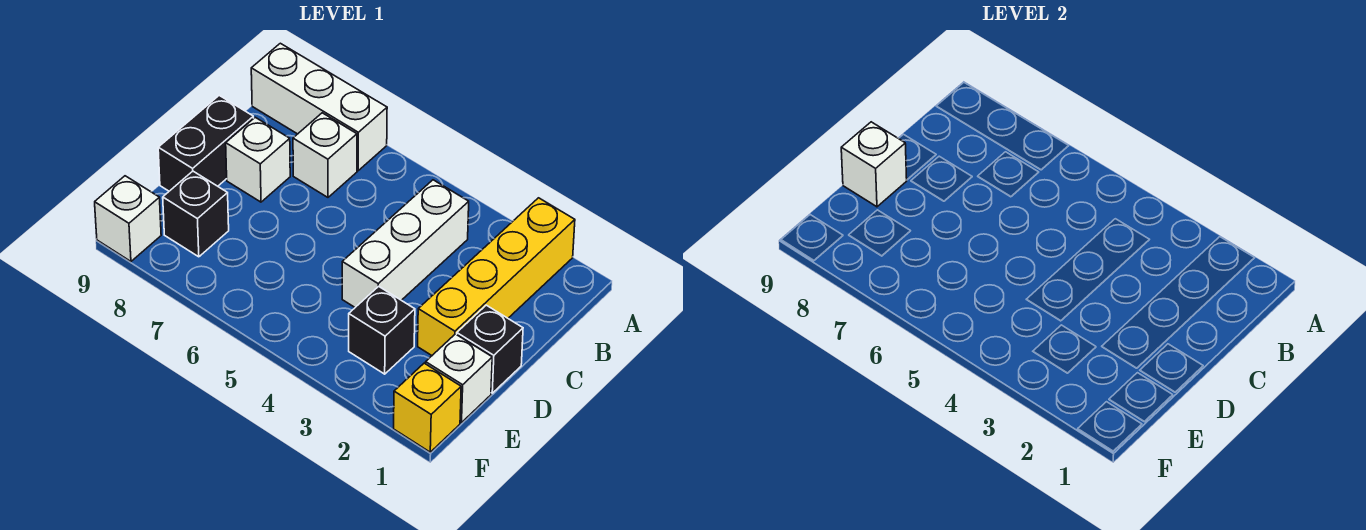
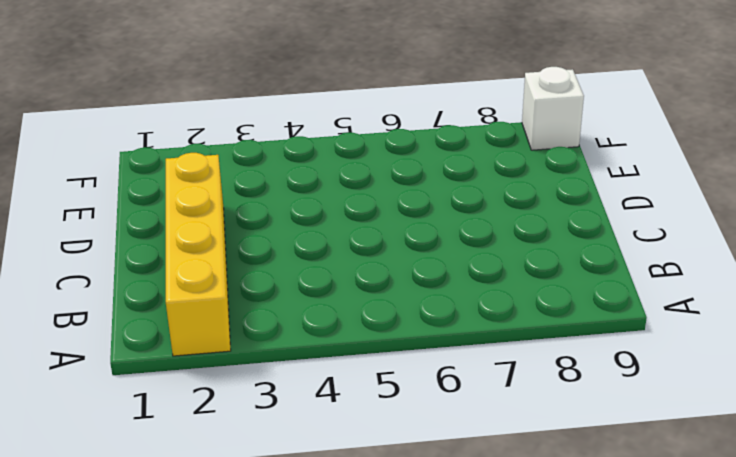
none -> white 1x3 brick [251,43,387,171]
none -> white 1x3 brick [342,180,469,307]
none -> white 1x1 brick [293,113,357,197]

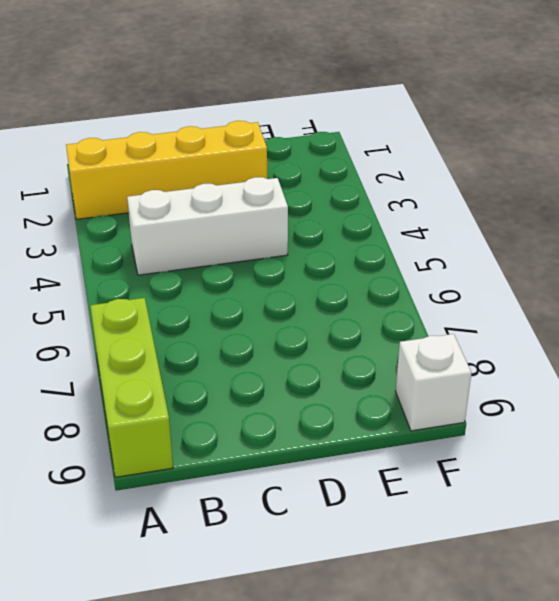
lime 1x3 brick [90,298,173,477] -> white 1x3 brick [251,43,387,171]
none -> white 1x1 brick [293,113,357,197]
none -> white 1x1 brick [226,117,290,202]
none -> black 1x2 brick [158,95,254,191]

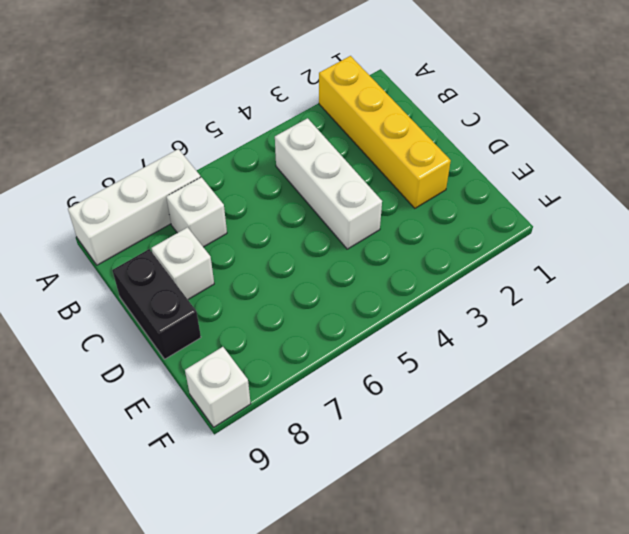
none -> black 1x1 brick [457,305,523,393]
none -> white 1x1 brick [426,334,492,423]
none -> black 1x1 brick [349,286,415,374]

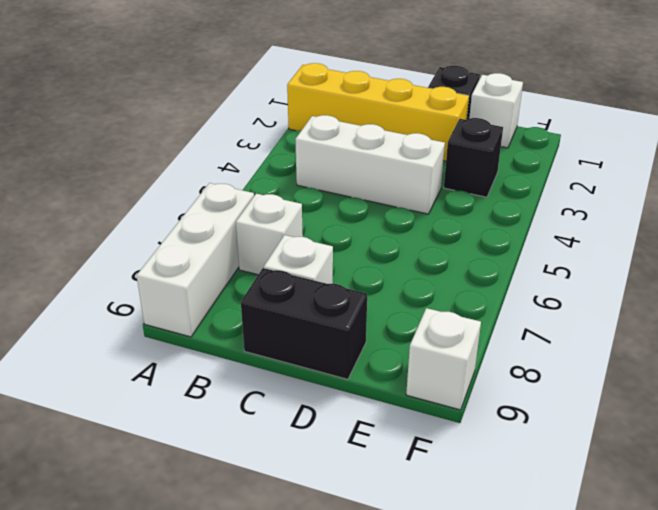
none -> black 1x1 brick [163,171,229,257]
none -> yellow 1x1 brick [394,363,461,452]
none -> white 1x1 brick [841,122,907,207]

